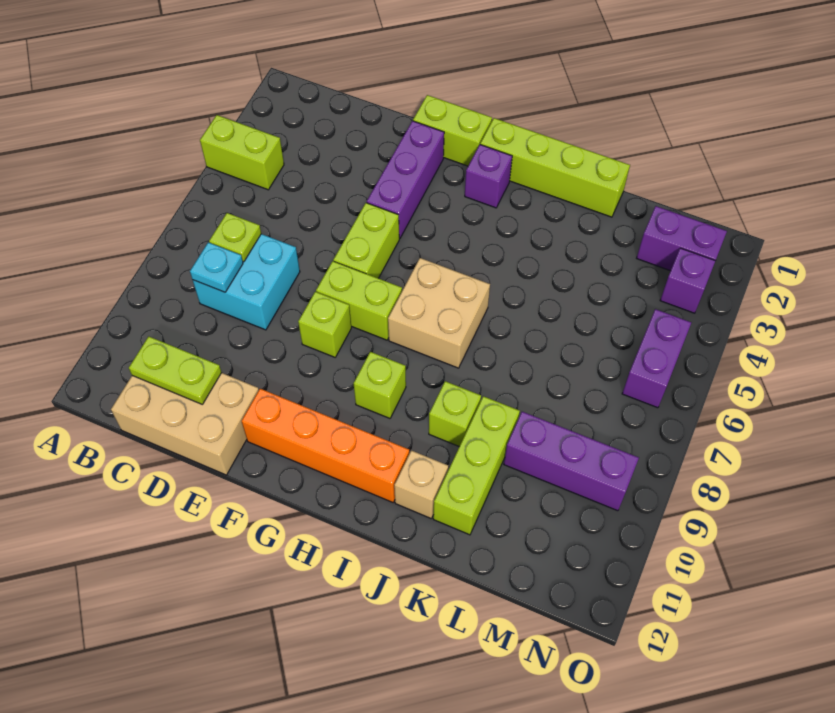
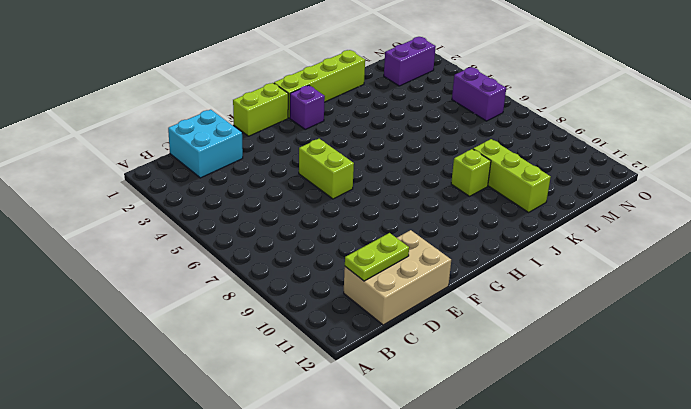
cyan 2x2 brick [168,110,243,178] -> cyan 2x2 brick moved to [193,234,300,330]
none -> lime 1x2 brick [200,115,284,190]
none -> purple 1x3 brick [367,121,444,239]
none -> lime 1x2 brick [316,261,402,340]

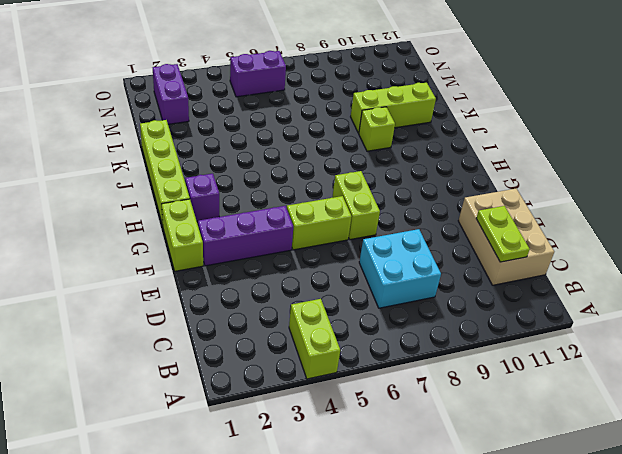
none -> lime 1x1 brick [298,292,351,357]
none -> orange 1x4 brick [242,389,409,502]
none -> tan 2x2 brick [388,258,490,368]

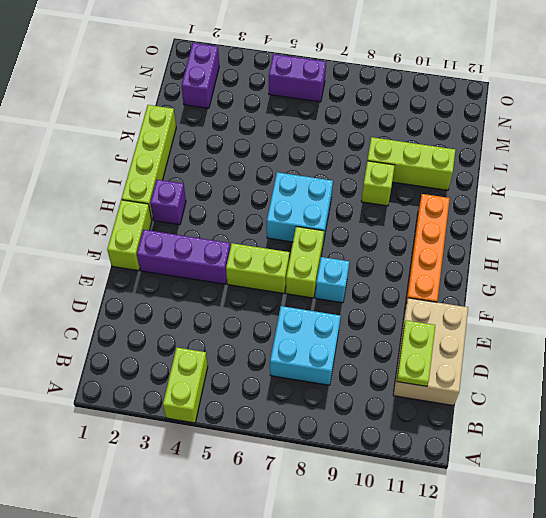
cyan 1x1 brick [315,257,349,303] -> lime 1x1 brick [298,292,351,357]
cyan 2x2 brick [267,172,333,243] -> tan 2x2 brick [388,258,490,368]
none -> lime 1x1 brick [354,352,406,418]
none -> tan 1x1 brick [394,450,448,518]
none -> purple 1x3 brick [504,412,639,511]

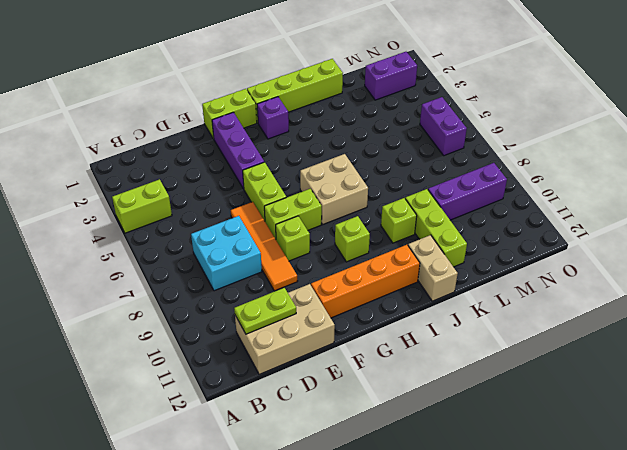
orange 1x4 tile [231,202,298,291] -> none
tan 1x2 brick [408,235,458,301] -> tan 1x1 brick [394,450,448,518]
none -> purple 1x1 brick [660,248,715,313]
none -> lime 1x1 plate [209,213,261,262]
none -> cyan 1x1 plate [190,242,243,292]

